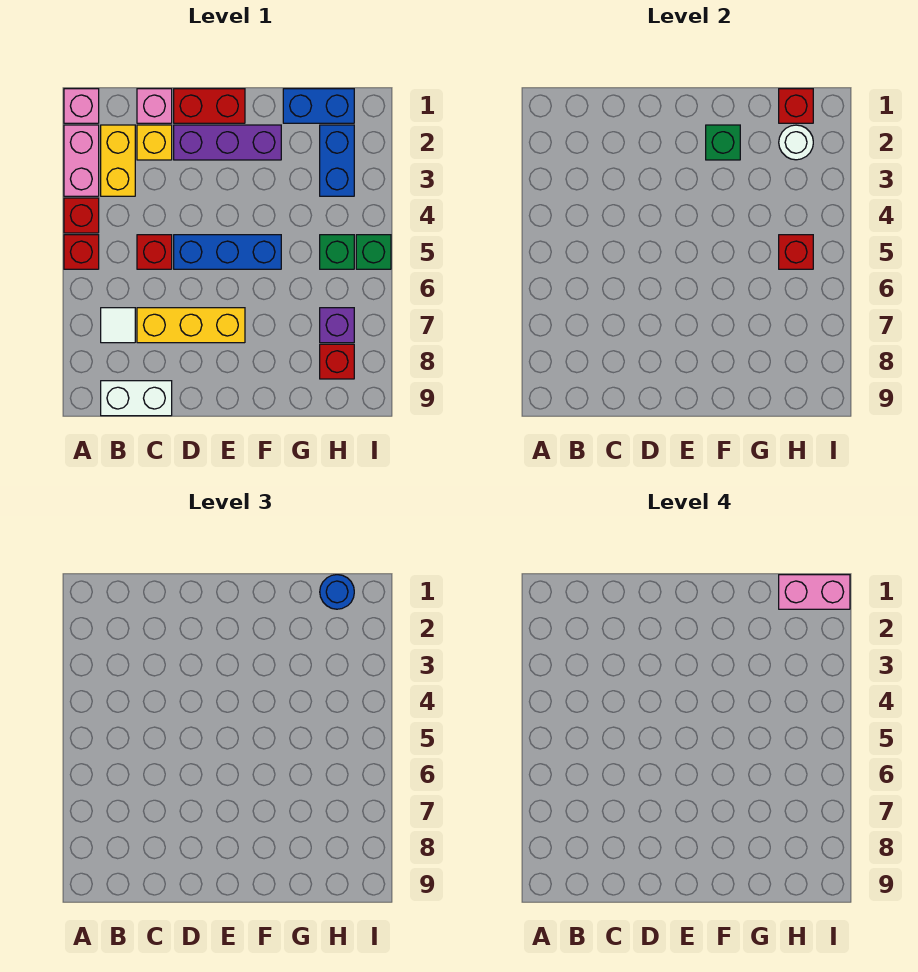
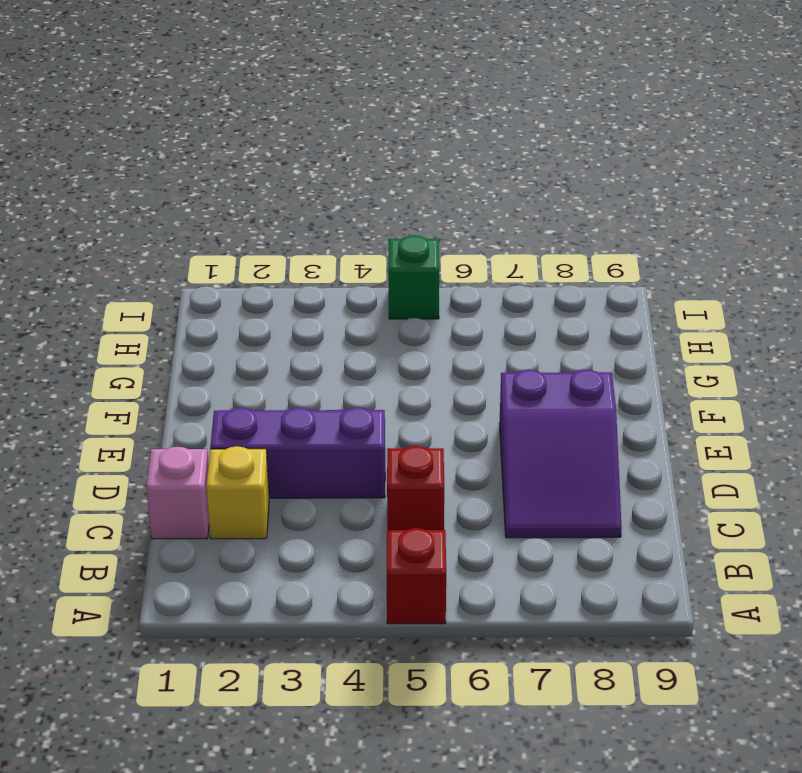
purple 2x3 slope [499,370,622,538] -> yellow 1x3 brick [137,308,245,343]
purple 1x3 brick [210,407,385,498] -> purple 1x3 brick turned to [174,125,281,160]
none -> pink 1x1 brick [64,89,99,123]
none -> pink 1x2 brick [64,125,99,196]
none -> red 1x1 brick [64,198,99,233]

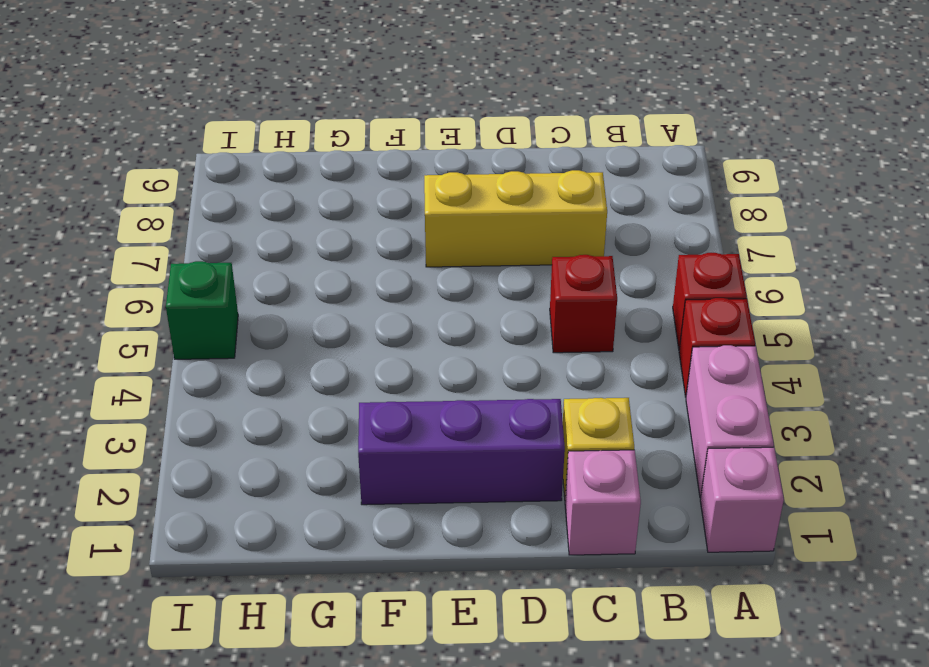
none -> yellow 1x2 brick [101,125,135,196]
none -> white 1x1 tile [101,308,135,343]
none -> white 1x2 brick [101,381,172,416]

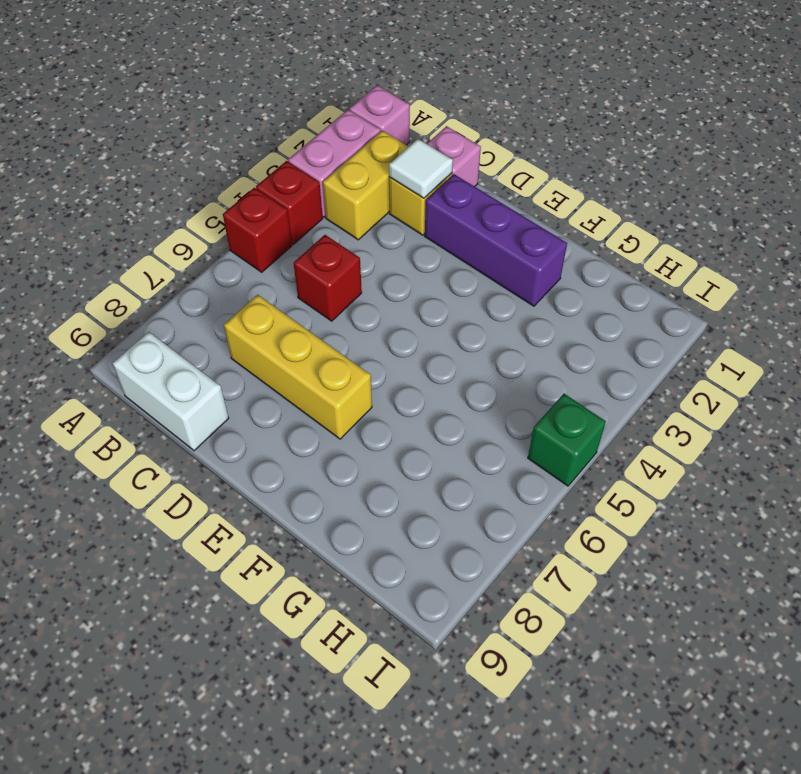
white 1x1 tile [389,139,453,198] -> white 1x1 tile moved to [101,308,135,343]
none -> red 1x2 brick [174,89,245,123]
none -> blue 1x3 brick [174,235,281,269]
none -> blue 1x2 brick [283,89,354,123]

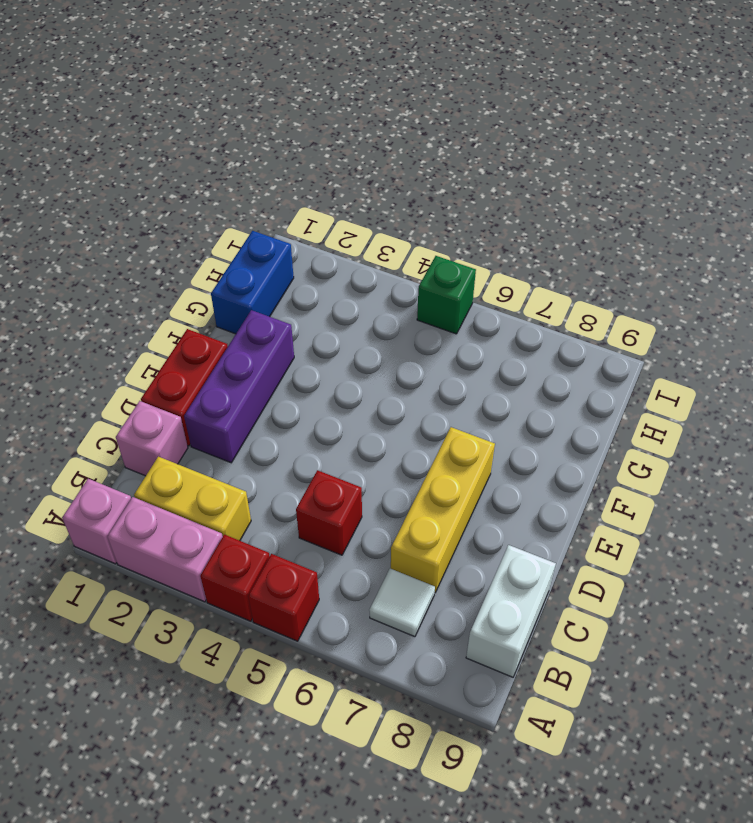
none -> yellow 1x1 brick [137,125,172,160]
none -> blue 1x3 brick [174,235,281,269]
none -> blue 1x2 brick [320,125,354,196]

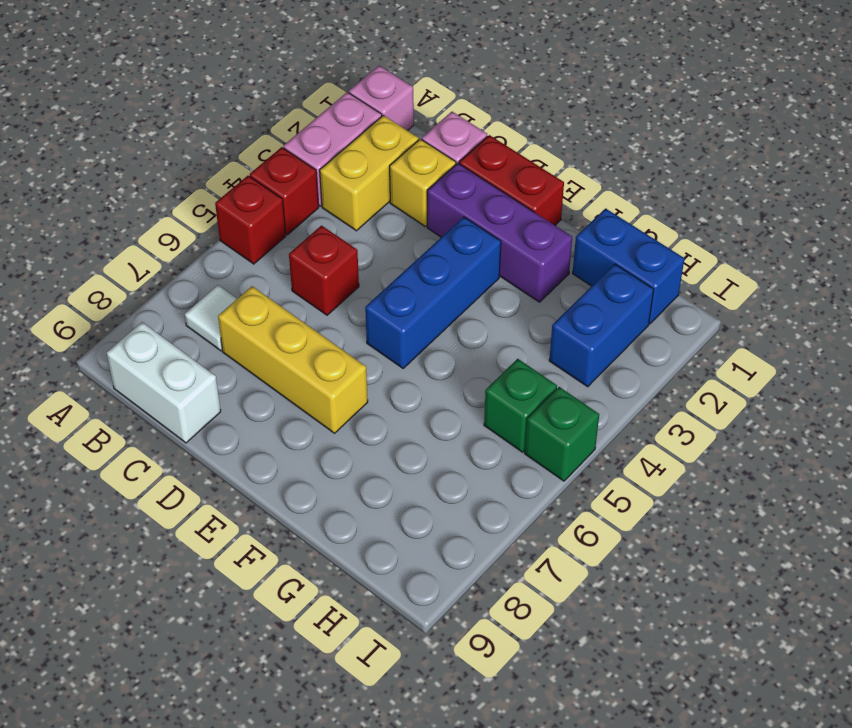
blue 1x3 brick [365,217,501,368] -> blue 1x3 brick turned to [174,235,281,269]
none -> purple 1x1 brick [320,308,354,343]
none -> red 1x1 brick [320,344,354,379]
none -> green 1x1 brick [706,125,740,160]

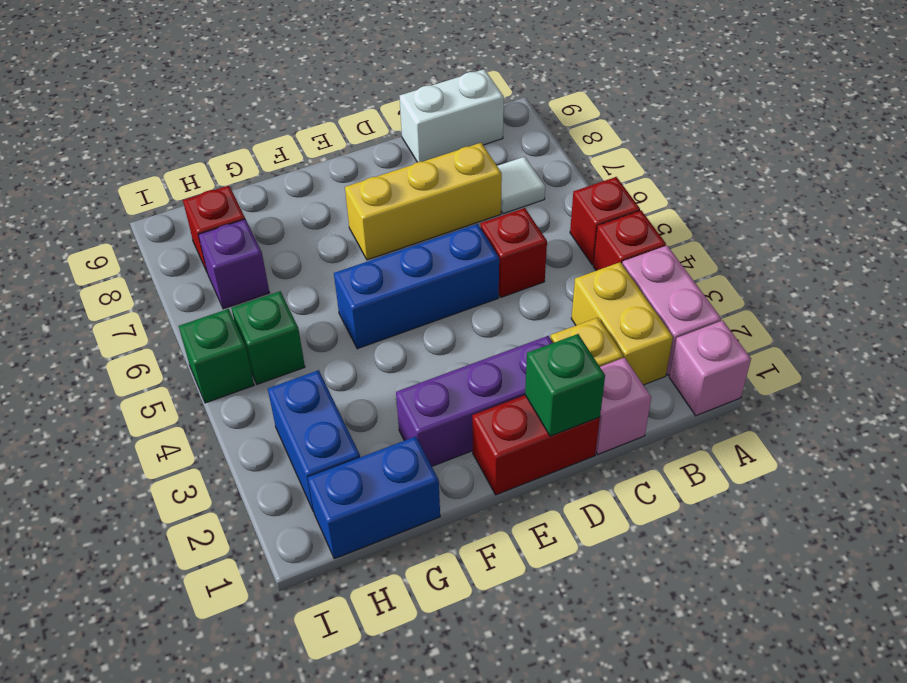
green 1x1 brick [525,334,605,436] -> green 1x1 brick moved to [706,125,740,160]
none -> red 1x1 brick [779,89,813,123]
none -> white 1x1 round brick [779,125,813,160]
none -> red 1x1 brick [779,235,813,269]

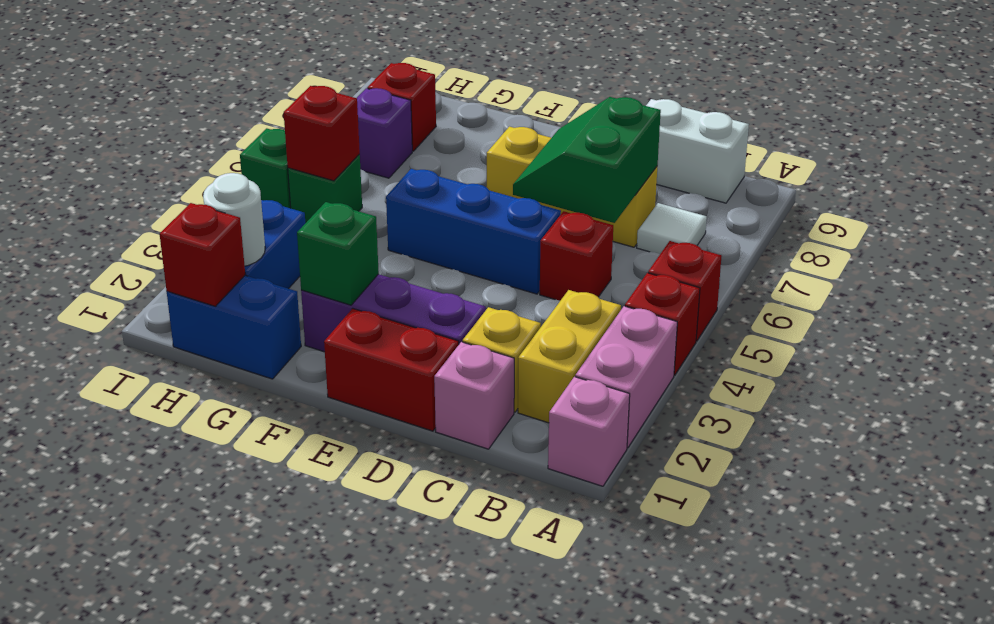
green 2x2 slope [513,97,661,223] -> none
none -> blue 1x1 round brick [320,575,354,609]
none -> pink 1x2 brick [779,575,850,609]

